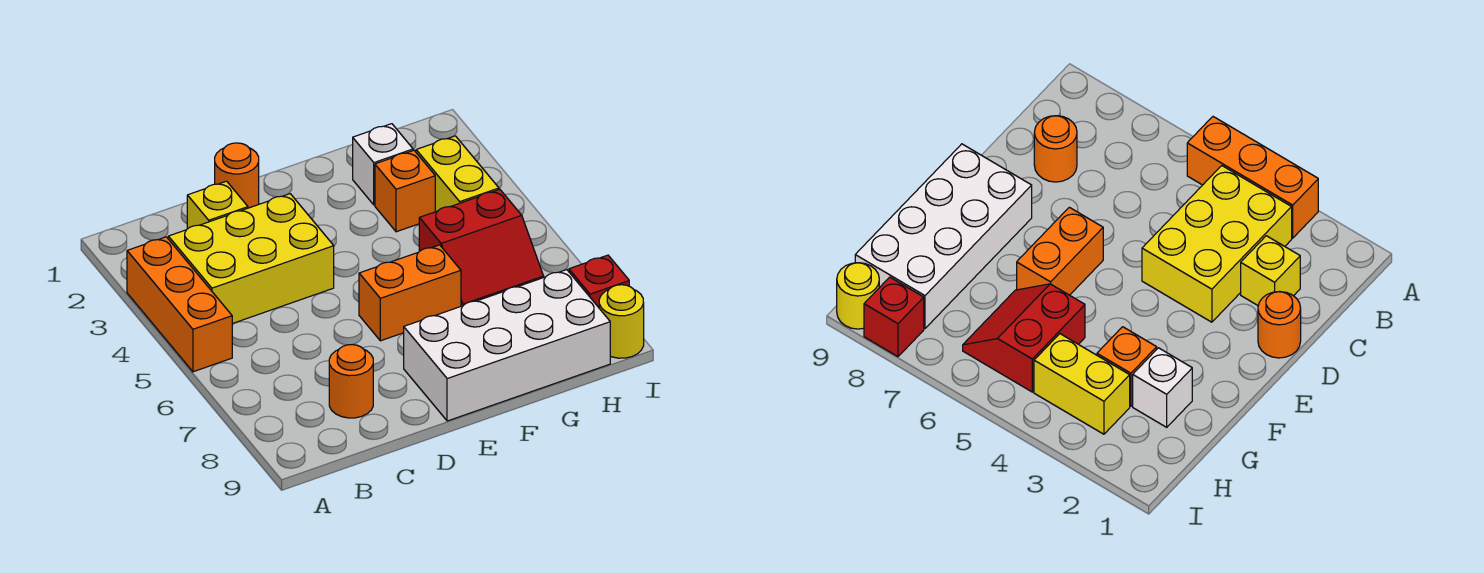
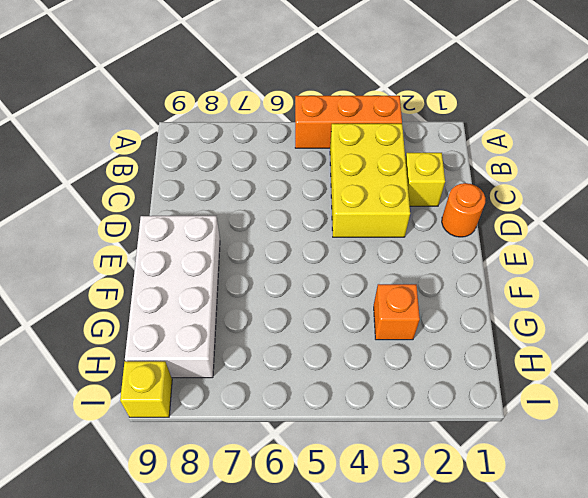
yellow 1x1 brick [120,361,172,417] -> yellow 1x1 round brick [599,285,644,358]
none -> orange 1x1 round brick [329,345,373,418]
none -> orange 1x2 brick [359,245,461,341]
none -> white 1x1 brick [353,124,413,205]

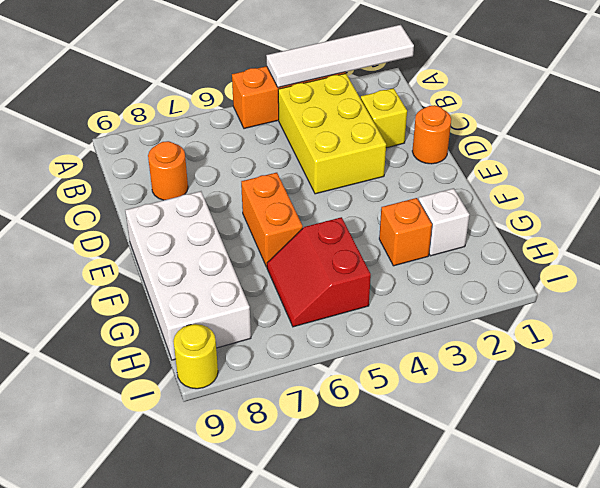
white 1x4 tile [266,25,414,88] -> none
none -> yellow 1x2 brick [416,136,499,212]
none -> red 1x1 brick [569,255,629,307]

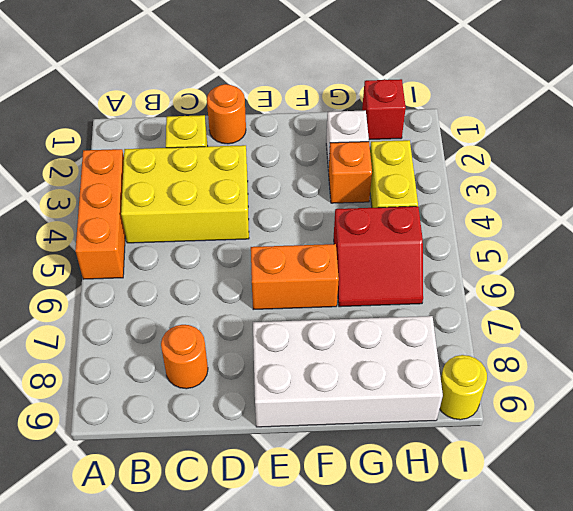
red 1x1 brick [362,79,406,139] -> red 1x1 brick moved to [569,255,629,307]

